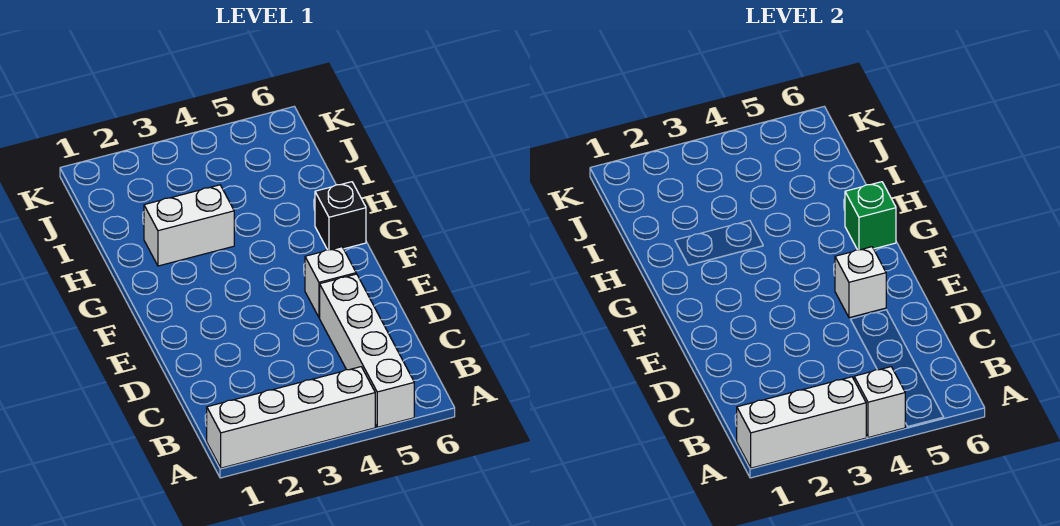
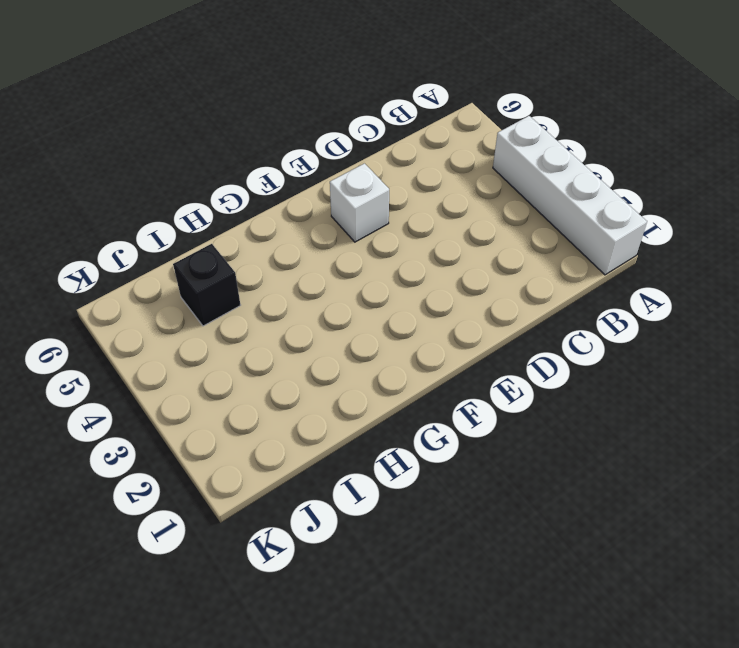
black 1x1 brick [173,244,240,326] -> black 1x1 brick moved to [315,182,366,250]
none -> white 1x4 brick [320,274,414,427]
none -> white 1x2 brick [144,185,234,266]

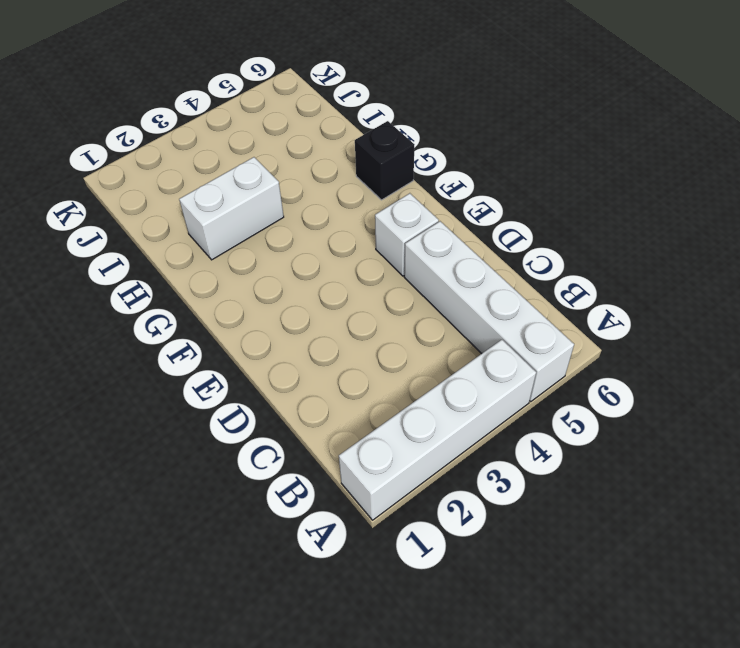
none -> white 1x3 brick [737,377,866,468]
none -> white 1x1 brick [854,367,905,438]

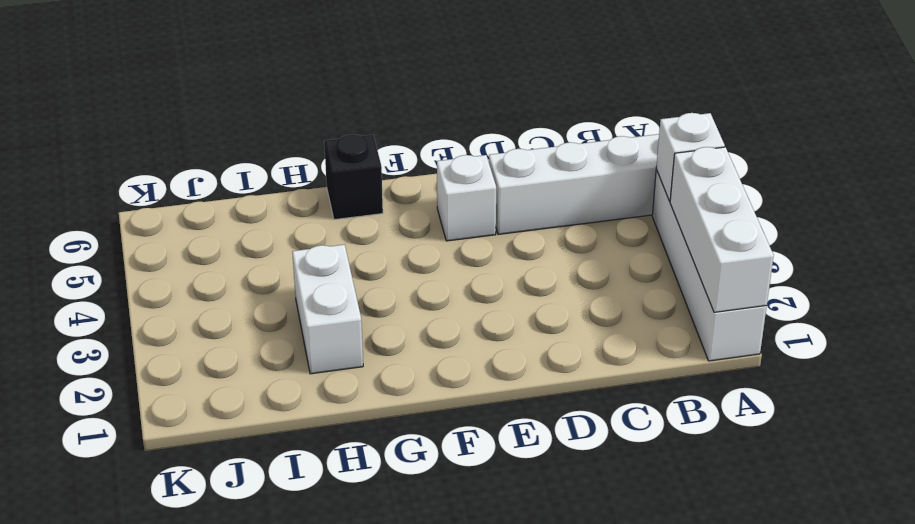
none -> white 1x1 brick [835,247,886,318]
none -> green 1x1 brick [845,182,896,250]

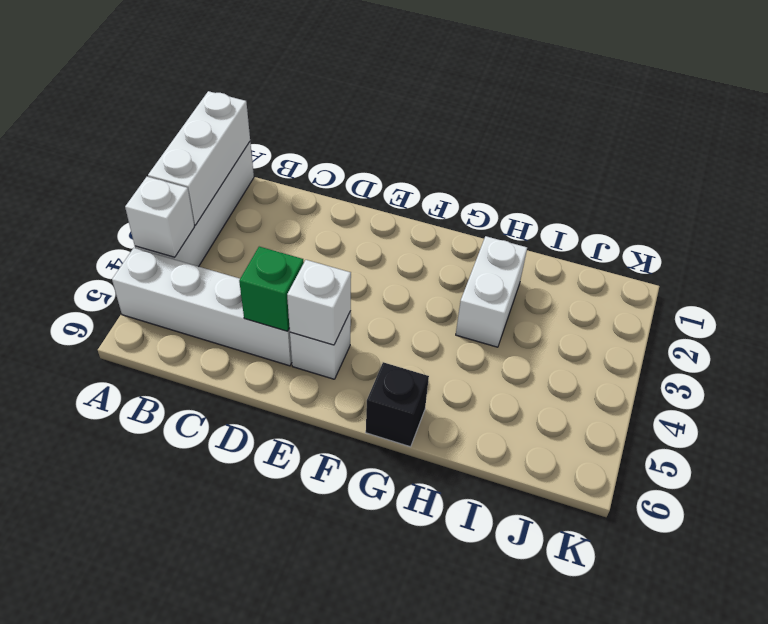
green 1x1 brick [239,247,304,331] -> green 1x1 brick moved to [845,182,896,250]

